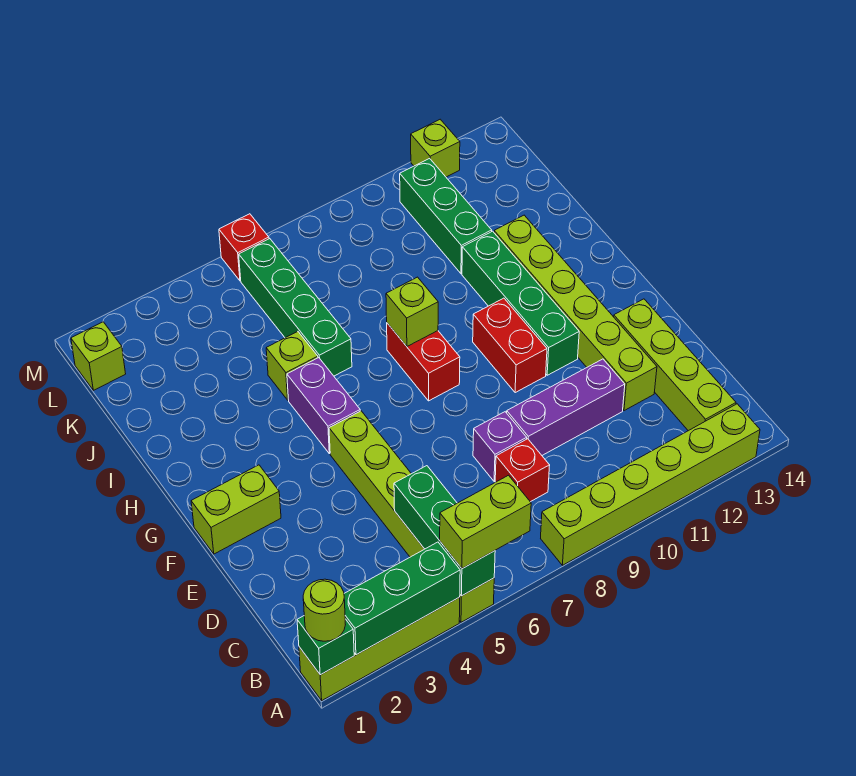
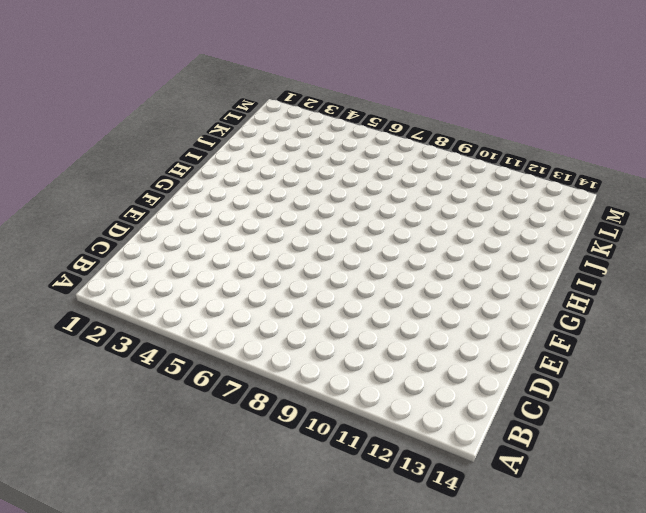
none -> lime 1x4 brick [299,597,460,700]
none -> lime 1x6 brick [329,411,494,622]
none -> lime 1x6 brick [541,404,760,565]

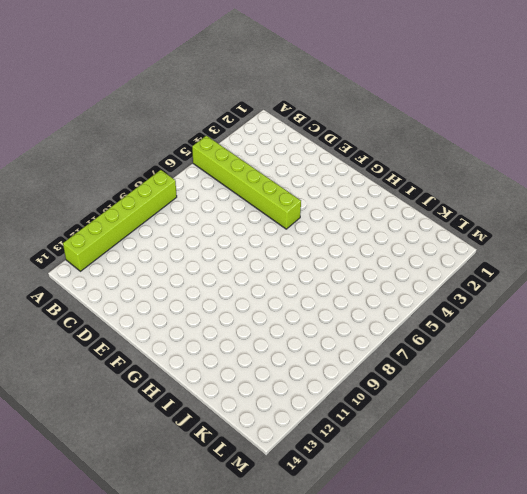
none -> lime 1x4 brick [299,597,460,700]
none -> lime 1x4 brick [614,299,736,431]
none -> red 1x1 brick [495,439,550,502]

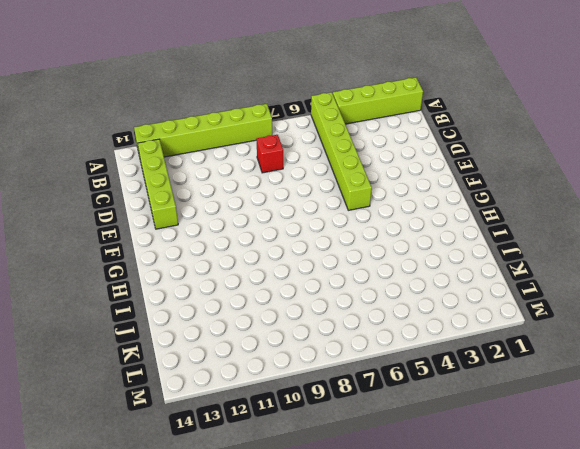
none -> purple 1x1 brick [473,412,527,481]
none -> purple 1x3 brick [507,359,625,455]
none -> lime 1x6 brick [494,215,657,411]

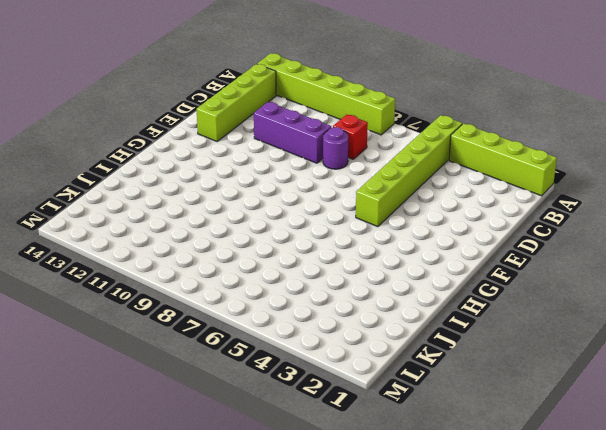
purple 1x1 round brick [323,127,348,169] -> purple 1x1 brick [473,412,527,481]
none -> lime 1x6 brick [494,215,657,411]
none -> lime 1x2 brick [191,465,281,554]
none -> red 1x2 brick [473,298,547,393]

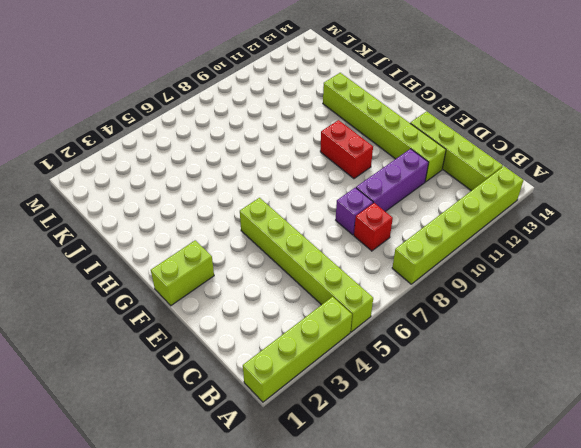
none -> green 1x4 brick [462,231,579,375]
none -> purple 1x2 brick [287,358,360,454]
none -> red 1x2 brick [387,323,460,401]

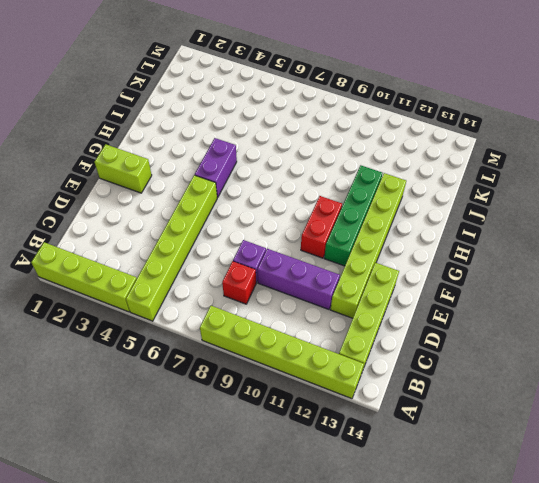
none -> red 1x2 brick [387,323,460,401]
none -> lime 1x1 brick [266,332,318,400]
none -> green 1x4 brick [239,239,352,376]

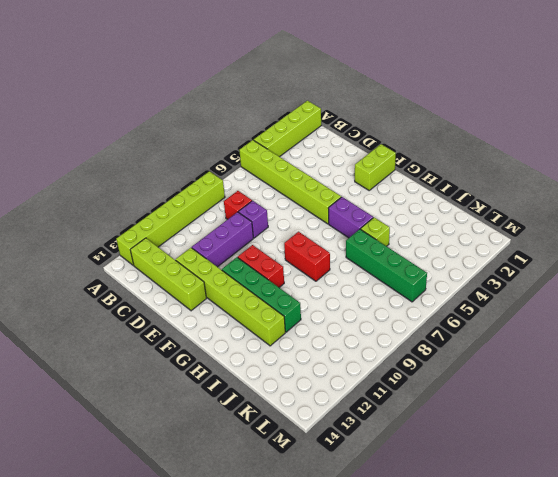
none -> green 1x3 brick [400,159,492,274]
none -> lime 1x1 brick [71,322,126,390]
none -> red 1x1 brick [219,214,269,281]

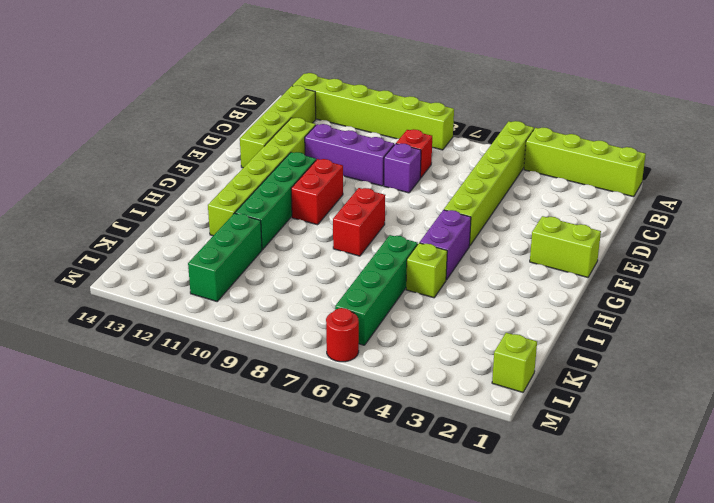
red 1x1 round brick [326,308,359,362] -> red 1x1 brick [219,214,269,281]
none -> lime 1x1 brick [411,119,460,177]
none -> green 1x1 brick [297,616,354,675]
none -> green 1x3 brick [344,542,460,655]

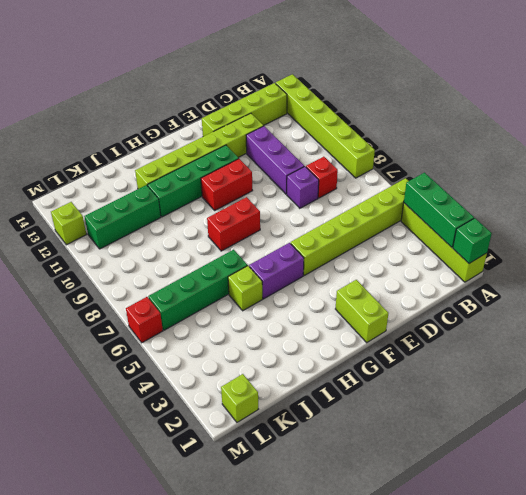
none -> green 1x3 brick [394,466,495,596]
none -> lime 1x1 brick [386,277,438,346]
none -> lime 1x1 round brick [303,579,345,641]

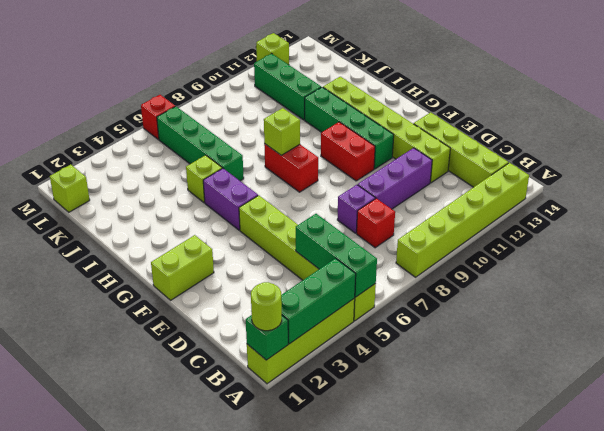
none -> lime 1x2 brick [440,475,531,569]

